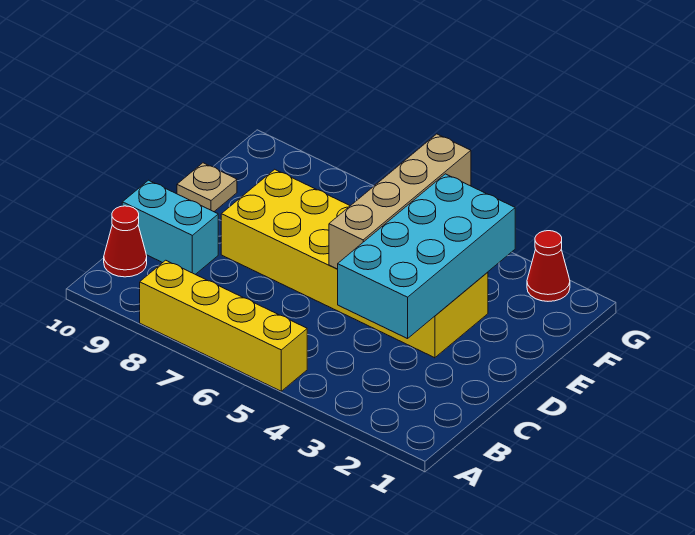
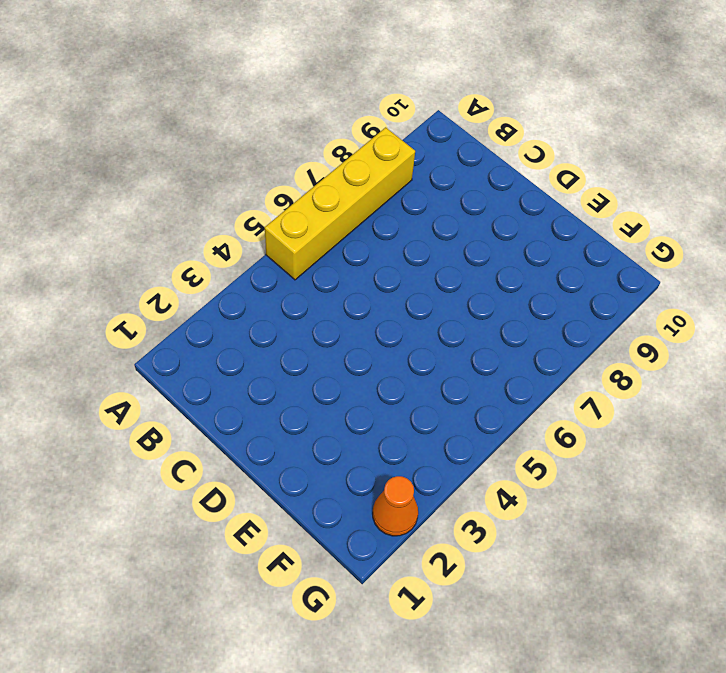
orange 1x1 cone [373,476,418,536] -> red 1x1 cone [527,231,570,301]
none -> red 1x1 cone [104,206,147,277]
none -> cyan 1x2 brick [122,180,218,274]

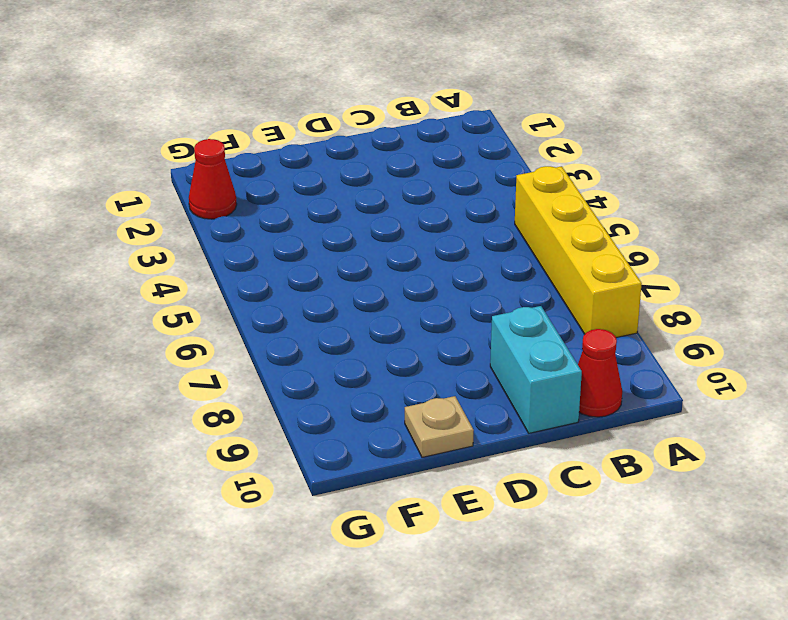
none -> yellow 2x6 brick [221,169,488,358]
none -> cyan 2x4 brick [338,174,515,339]

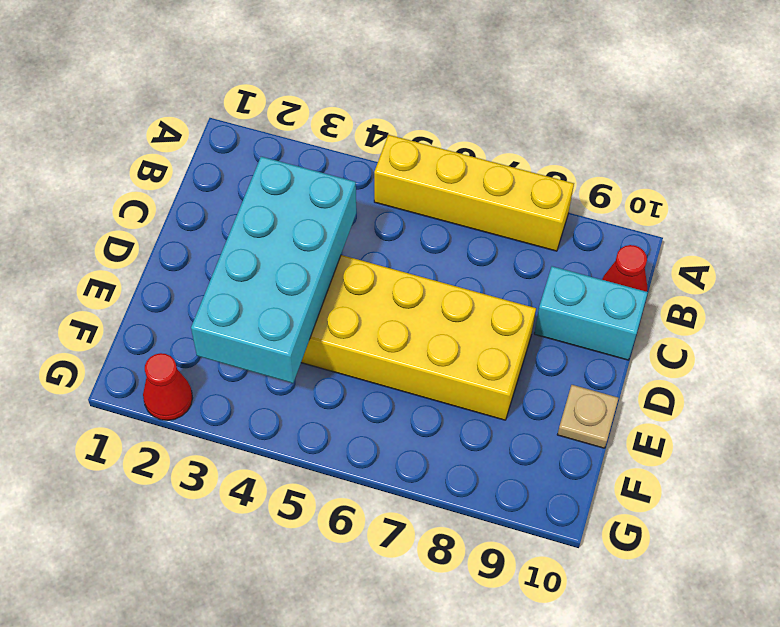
none -> tan 1x4 brick [329,134,471,269]

